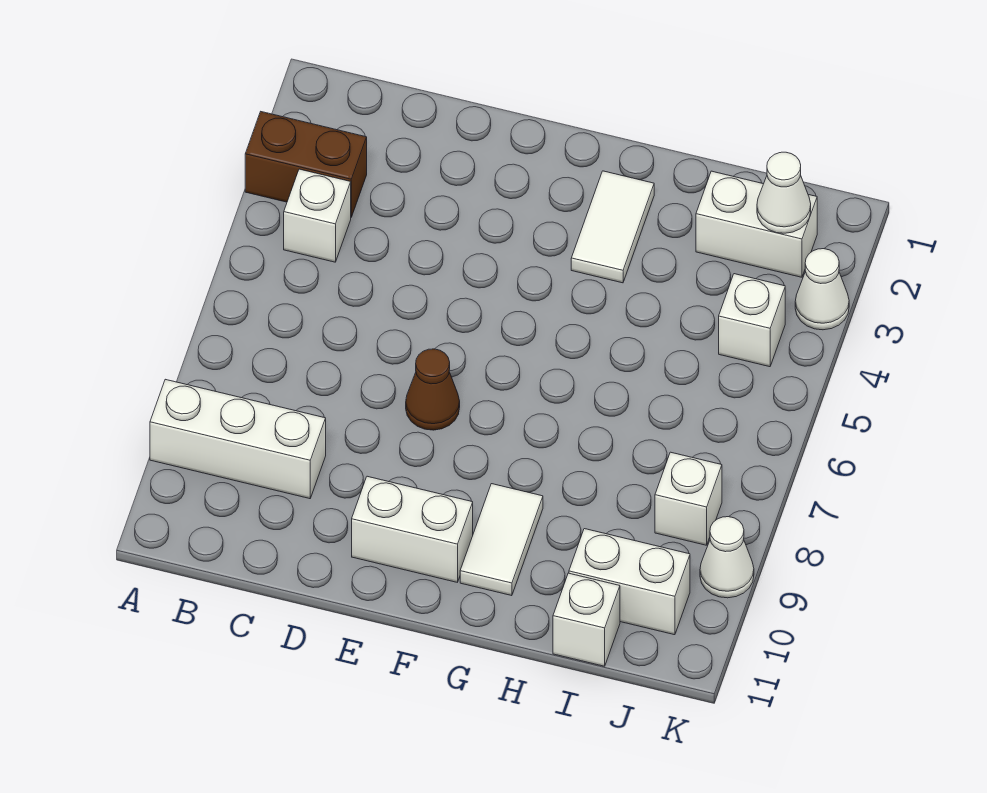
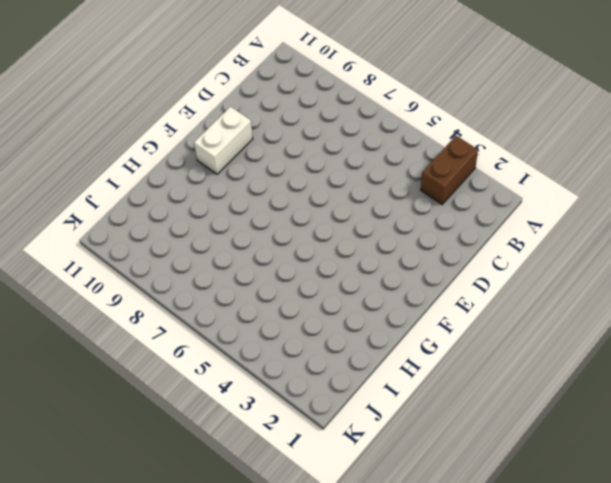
none -> white 1x3 brick [150,379,326,499]
none -> white 1x1 brick [284,169,351,262]
none -> brown 1x1 cone [406,349,460,430]

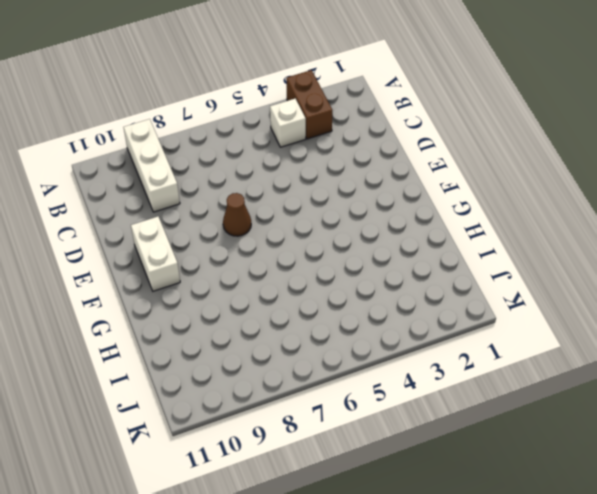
none -> white 1x2 tile [571,171,654,283]
none -> white 1x2 tile [460,484,543,596]
none -> white 1x2 brick [696,171,817,277]

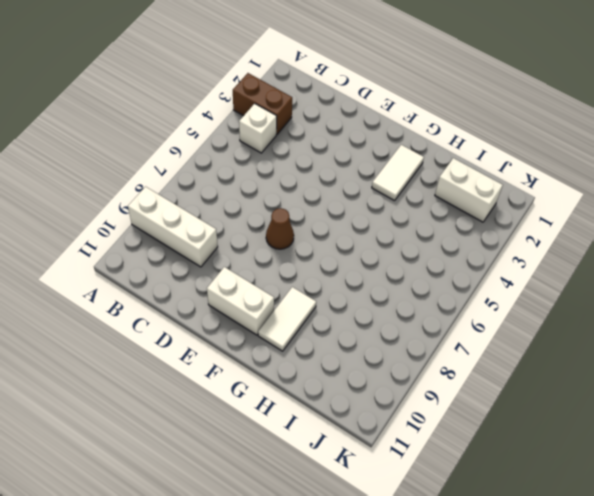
none -> white 1x2 brick [569,529,690,635]
none -> white 1x1 brick [553,573,620,666]
none -> white 1x1 brick [719,274,785,367]

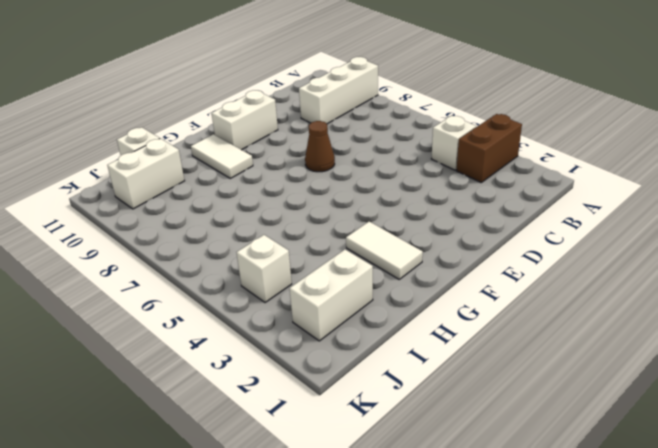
none -> white 1x1 brick [655,452,722,545]
none -> white 1x1 cone [795,249,849,330]
none -> white 1x1 cone [700,517,754,598]

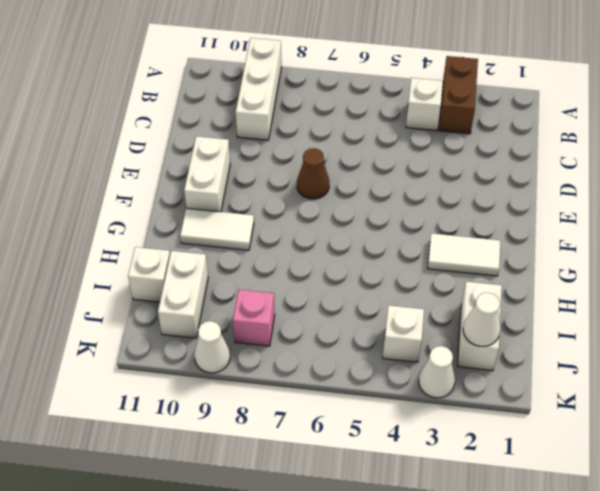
pink 1x1 brick [233,290,275,346] -> white 1x1 brick [655,452,722,545]

